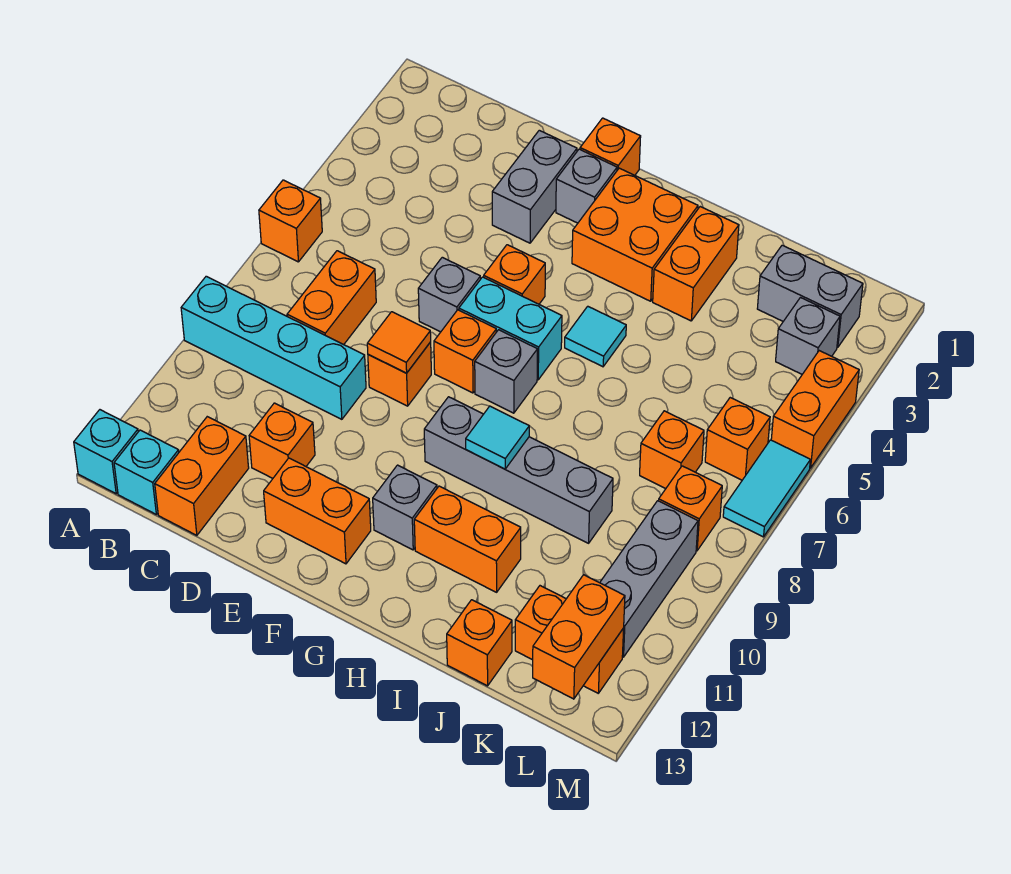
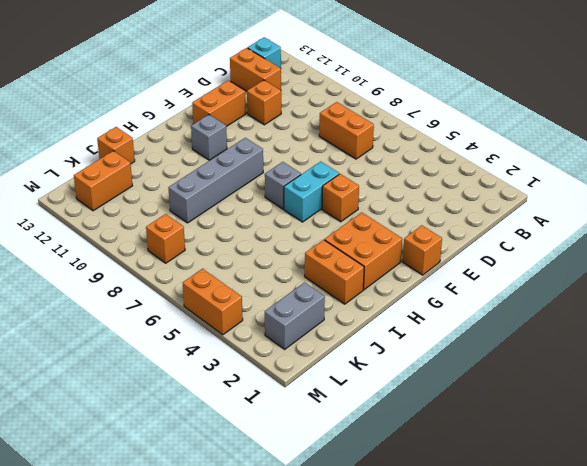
none -> orange 1x1 brick [259,180,322,262]
none -> cyan 1x4 brick [181,276,366,419]
none -> cyan 1x1 brick [74,410,138,494]
none -> grey 1x2 brick [492,130,577,243]

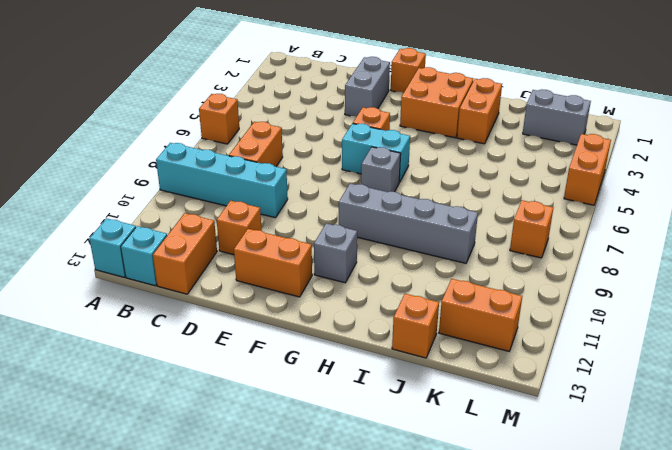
none -> grey 1x1 brick [418,257,481,332]
none -> orange 1x1 brick [368,342,431,406]
none -> grey 1x1 brick [556,149,617,223]
none -> orange 1x1 brick [434,310,496,393]

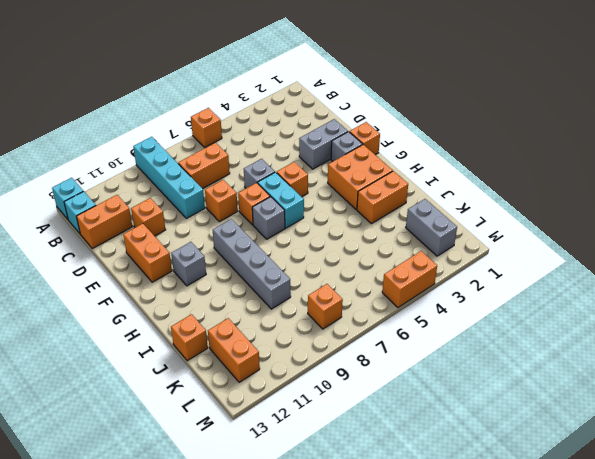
none -> cyan 1x1 tile [565,306,626,367]
none -> orange 1x2 brick [414,486,521,592]
none -> orange 1x1 brick [640,411,704,489]
none -> grey 1x1 brick [776,298,840,374]

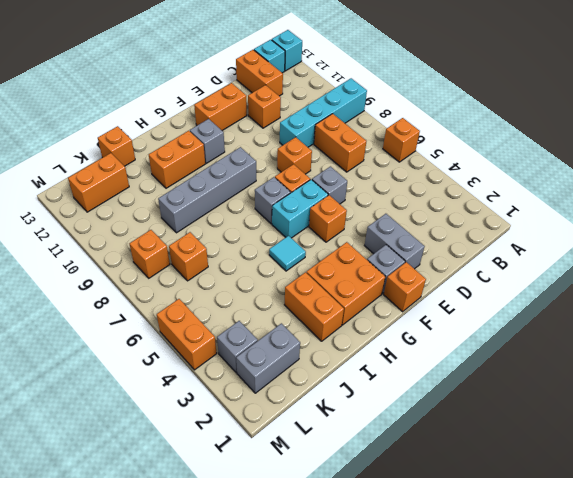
none -> orange 1x1 brick [705,398,770,480]
none -> grey 1x3 brick [600,501,698,657]
none -> cyan 1x2 tile [723,440,810,537]
none -> orange 1x1 tile [367,312,431,373]

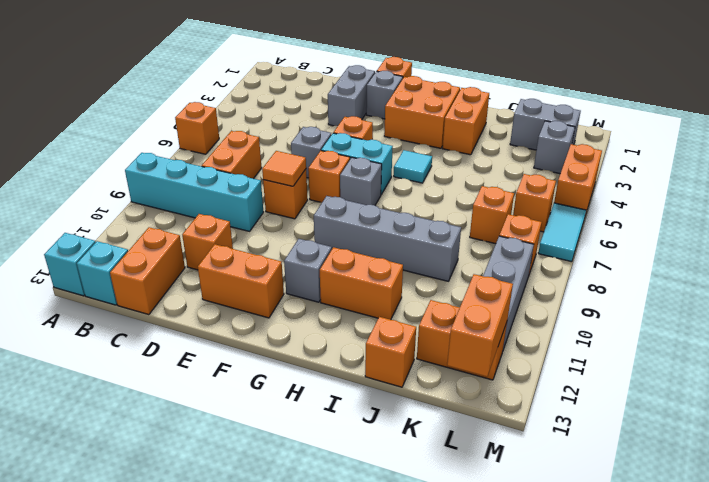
none -> cyan 1x1 tile [466,406,529,469]

